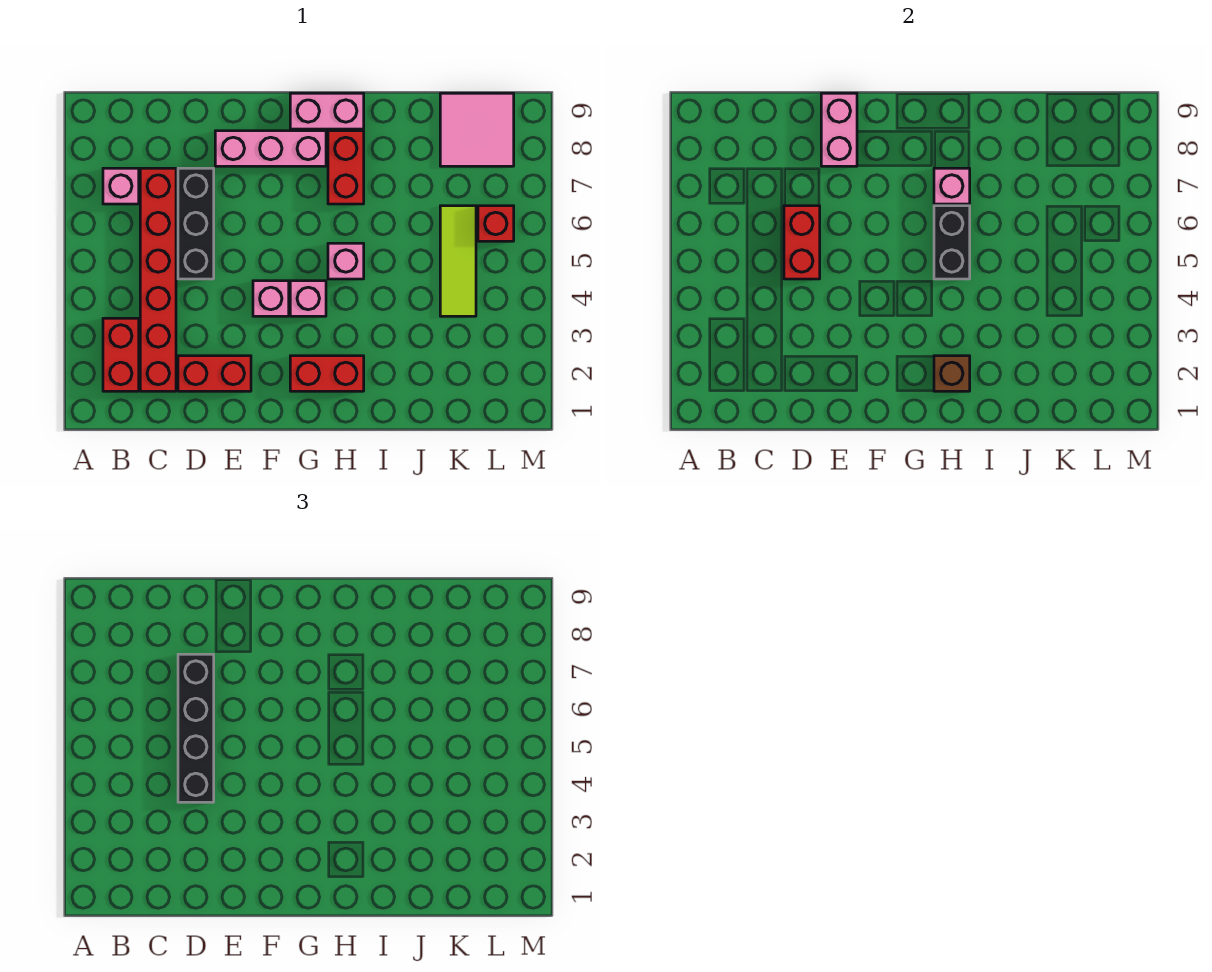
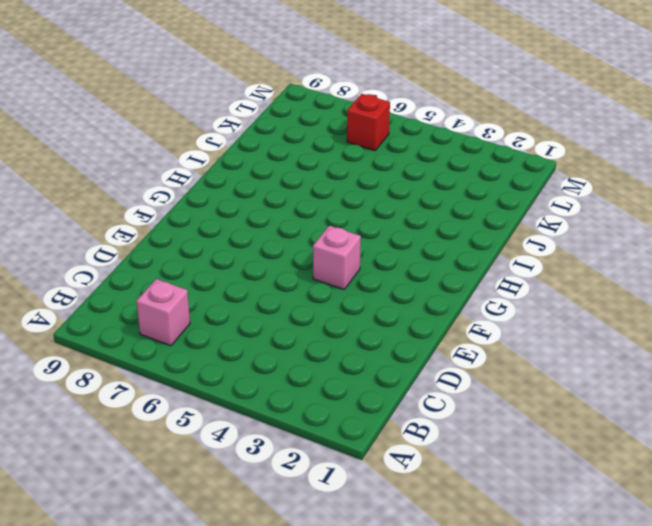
none -> red 1x2 brick [103,318,139,391]
none -> red 1x6 brick [140,168,176,391]
none -> red 1x2 brick [178,356,251,391]

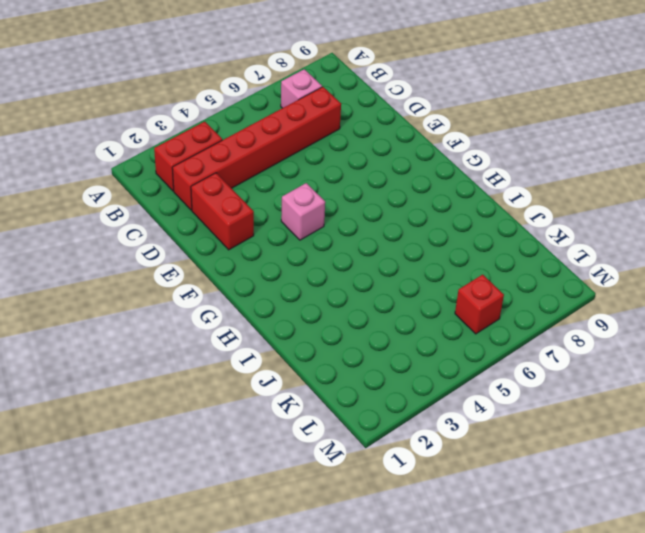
none -> black 1x3 brick [178,168,214,279]
none -> pink 1x3 brick [215,131,326,166]
none -> red 1x2 brick [290,356,364,391]

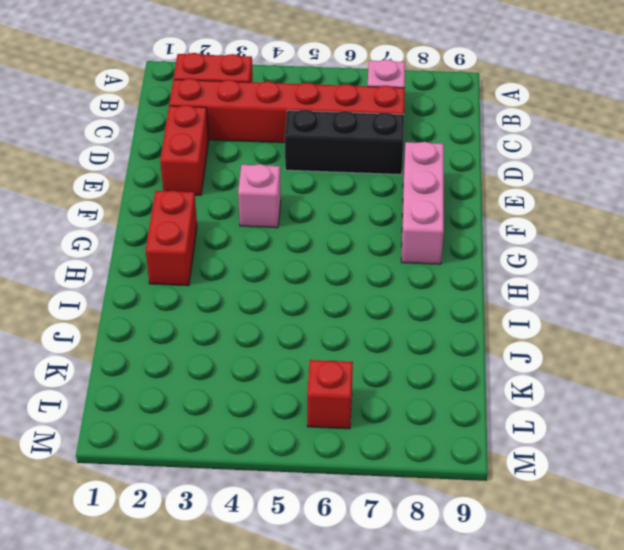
none -> pink 1x1 brick [290,281,326,316]
none -> pink 1x2 brick [290,93,364,129]
none -> pink 1x1 brick [328,243,364,279]

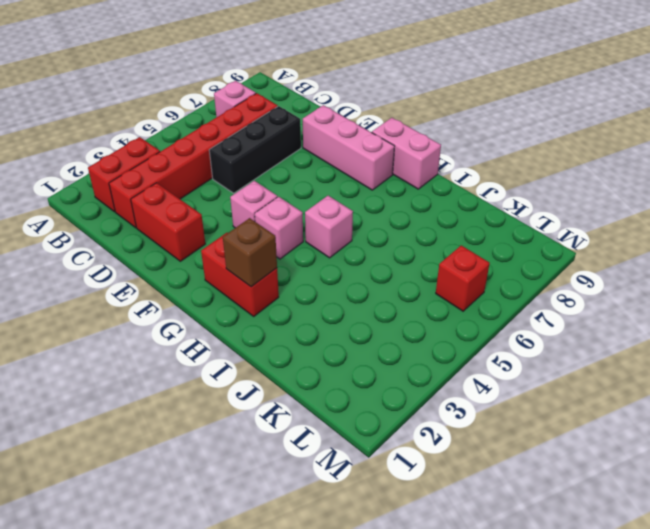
none -> red 1x2 brick [328,131,364,204]
none -> lime 1x3 tile [440,206,476,316]
none -> pink 2x2 tile [440,93,514,166]

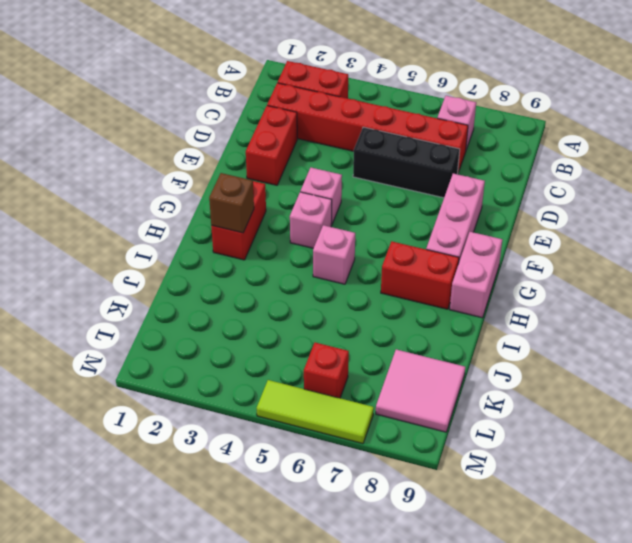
lime 1x3 tile [257,380,374,444] -> lime 1x3 tile moved to [440,206,476,316]
none -> red 1x2 brick [784,206,820,279]
none -> pink 1x2 brick [821,93,857,166]
none -> black 1x2 brick [934,206,970,279]

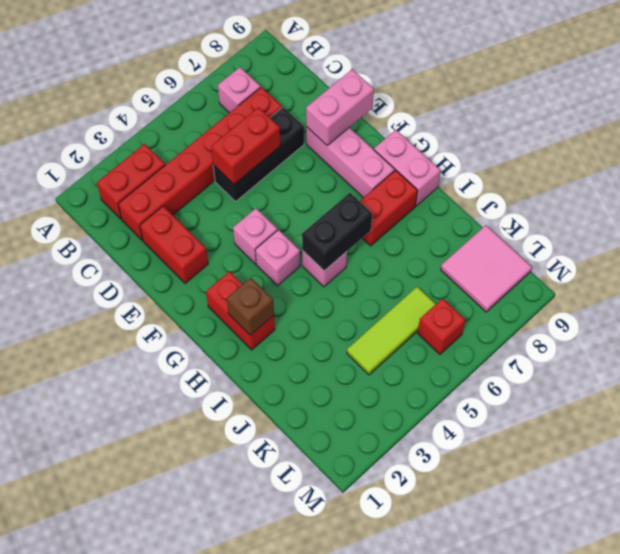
none -> pink 1x1 brick [934,168,970,204]
none -> black 1x4 brick [178,654,214,802]

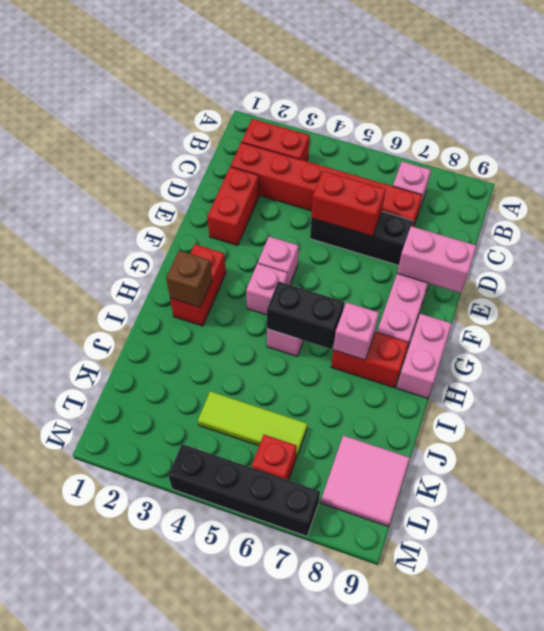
black 1x4 brick [168,444,320,536] -> black 1x4 brick moved to [178,654,214,802]

